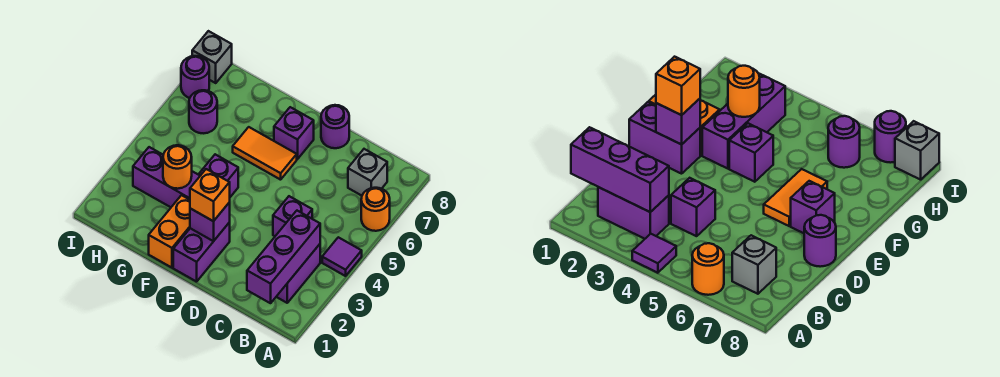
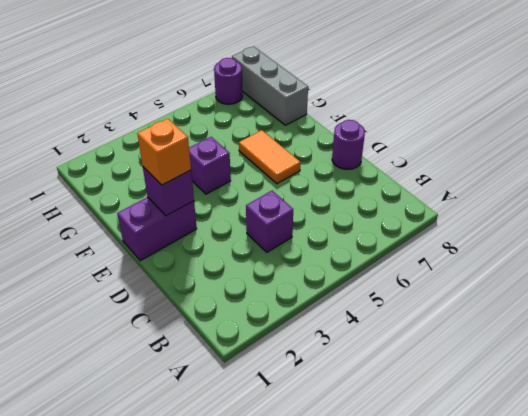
grey 1x3 brick [232,46,308,125] -> grey 1x1 brick [192,31,232,83]
none -> purple 1x1 tile [322,237,362,276]
none -> orange 1x1 round brick [361,188,390,231]
none -> purple 1x2 brick [276,244,320,303]

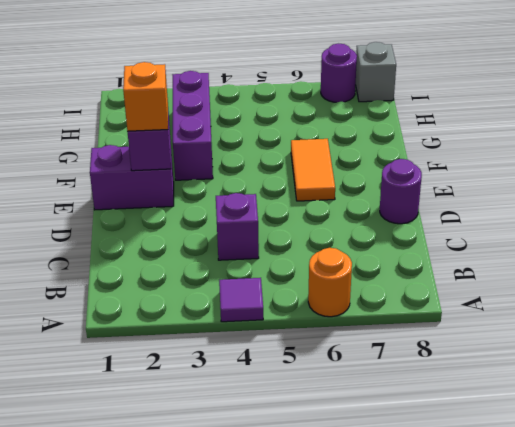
none -> purple 1x2 brick [276,244,320,303]
none -> grey 1x1 brick [348,149,387,196]
none -> purple 1x1 brick [274,107,314,159]

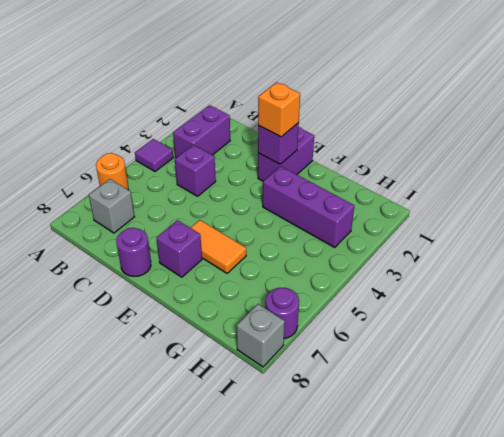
none -> orange 1x2 brick [149,195,190,268]
none -> purple 1x1 brick [199,154,238,197]
none -> purple 1x1 round brick [189,90,217,133]

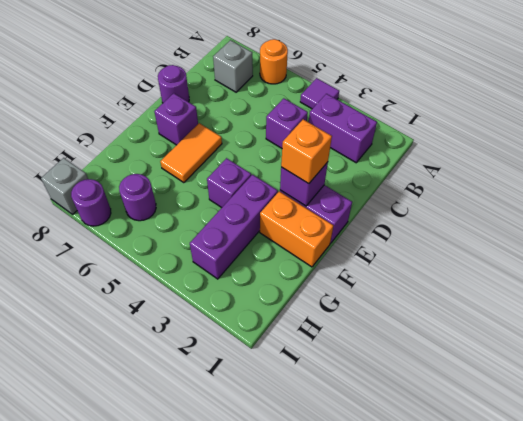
none -> purple 1x3 brick [247,211,320,303]
none -> orange 1x1 round brick [163,145,192,189]

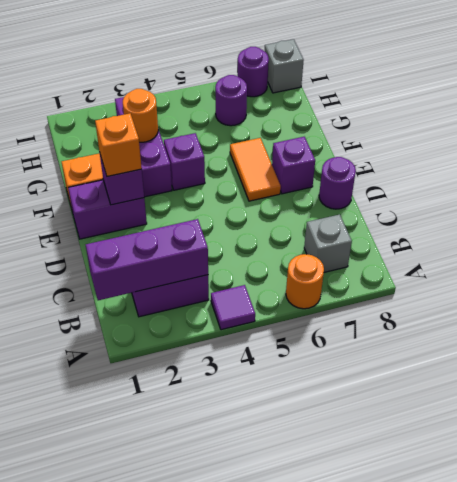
none -> purple 1x1 brick [273,196,312,236]

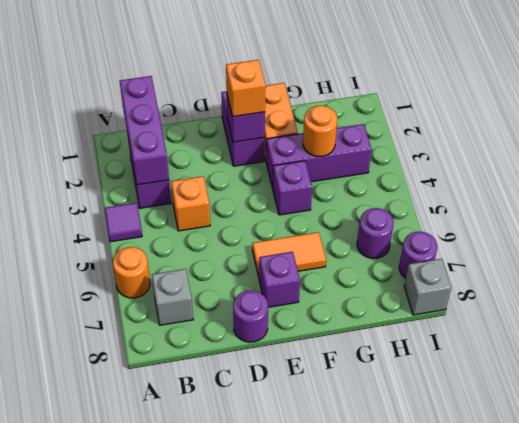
orange 1x1 brick [171,176,210,231] -> purple 1x1 brick [273,196,312,236]

